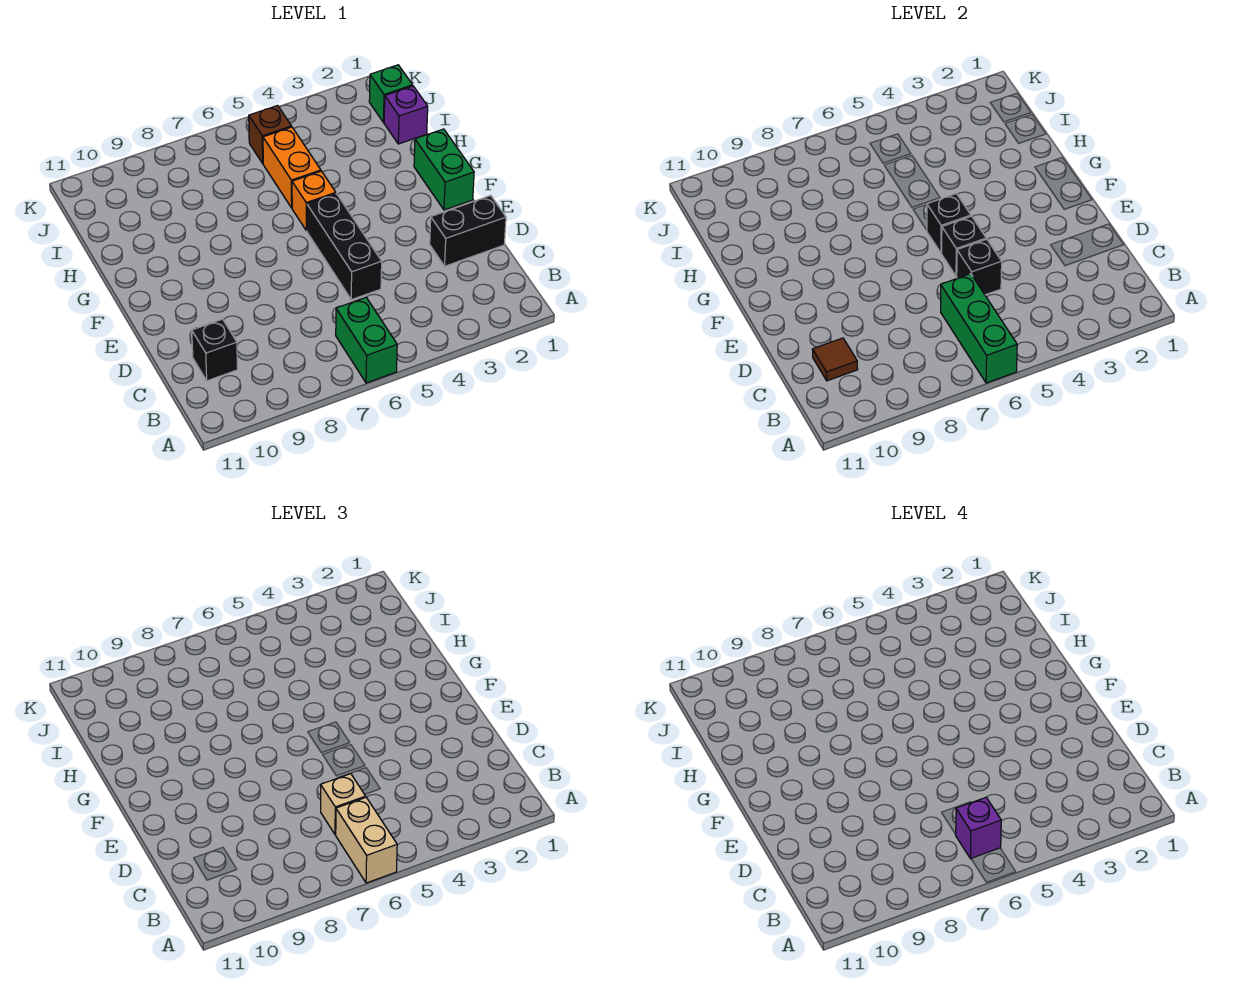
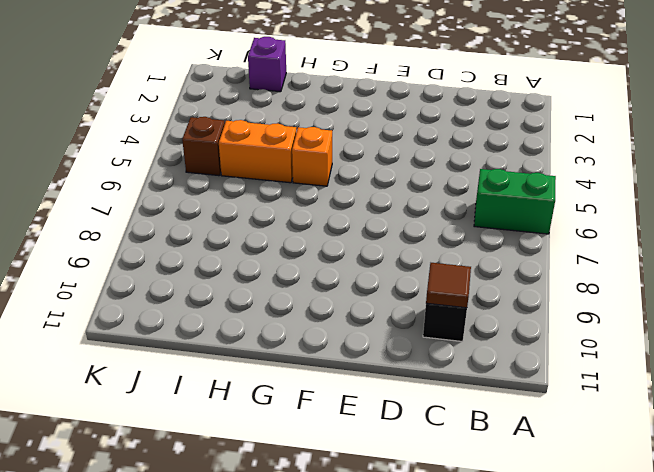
none -> black 1x2 brick [430,196,506,266]
none -> black 1x3 brick [307,194,382,300]
none -> green 1x2 brick [414,129,474,210]

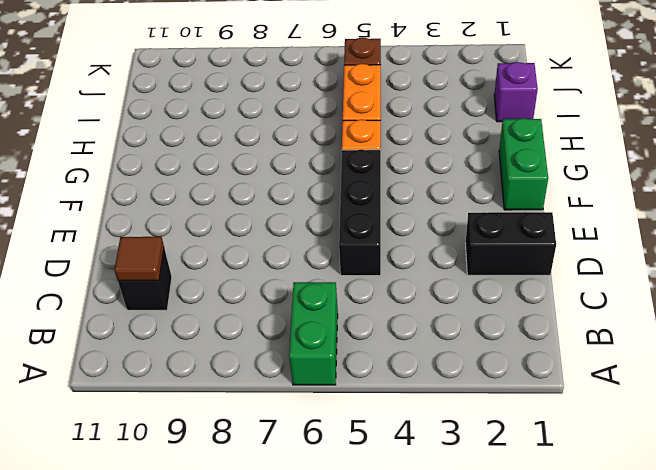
none -> green 1x1 brick [369,65,413,123]
none -> green 1x3 brick [941,274,1017,383]
none -> black 1x1 brick [957,239,1002,295]

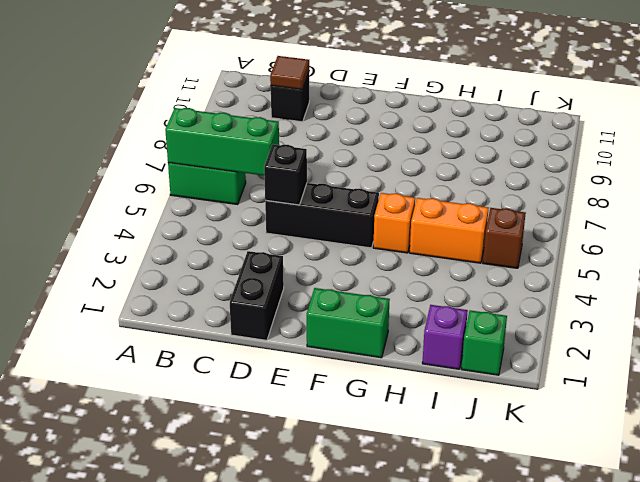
none -> black 1x1 brick [942,216,986,276]
none -> black 1x1 brick [927,194,971,253]
none -> tan 1x2 brick [336,797,397,883]

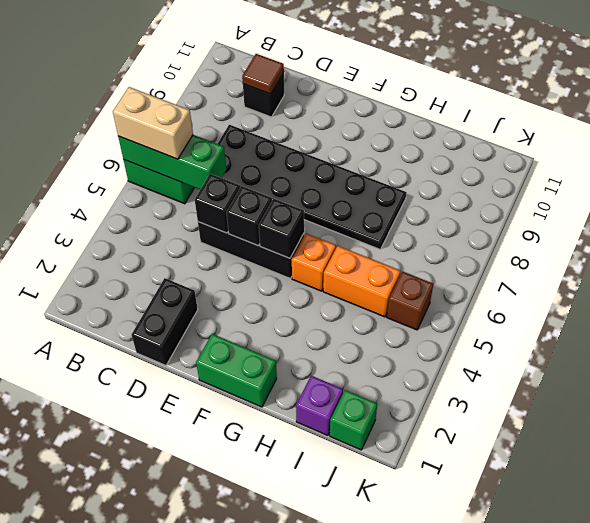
black 2x6 plate [218,125,407,249] -> none
none -> tan 1x1 brick [321,774,366,835]
none -> purple 1x1 brick [956,797,1001,859]

